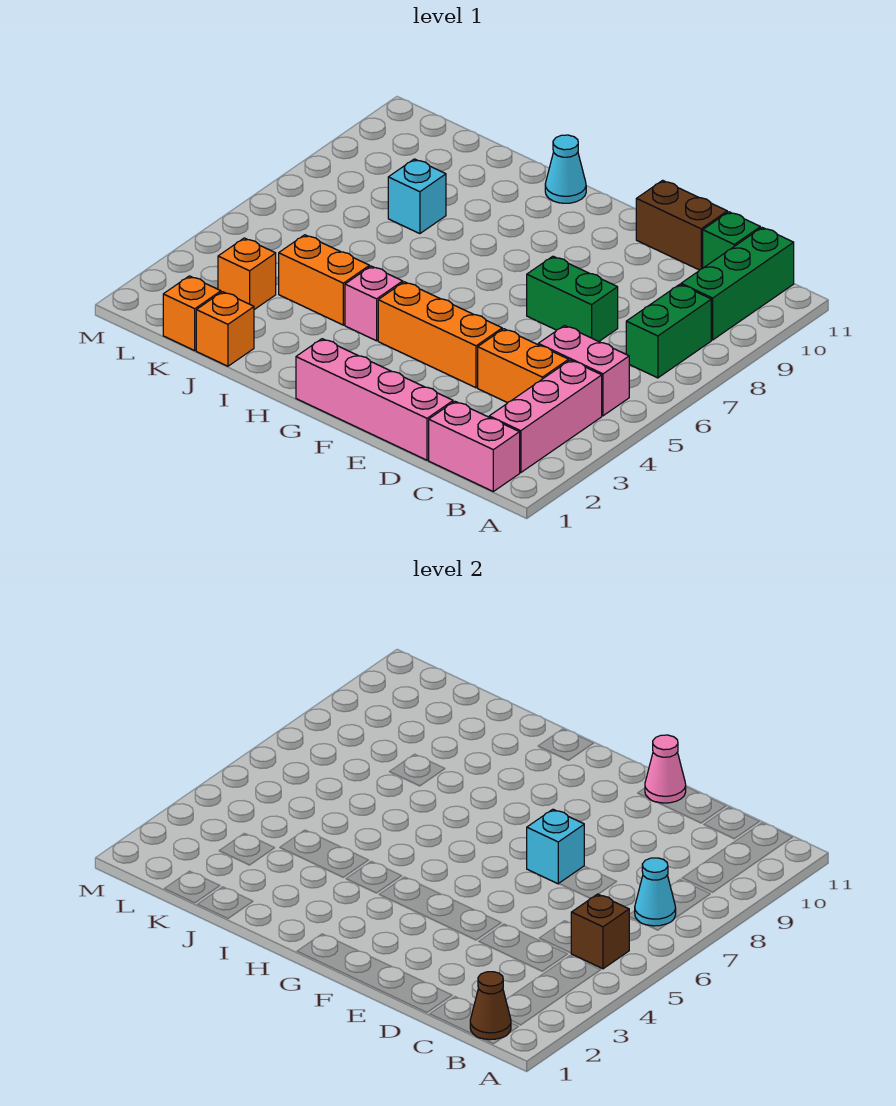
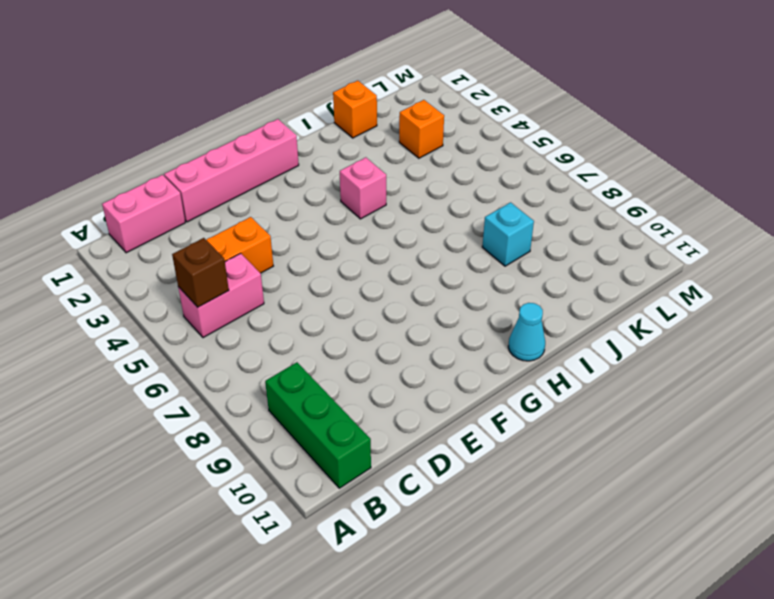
none -> pink 1x3 brick [489,360,602,473]
none -> green 1x2 brick [626,284,711,378]
none -> green 1x1 brick [703,212,760,268]

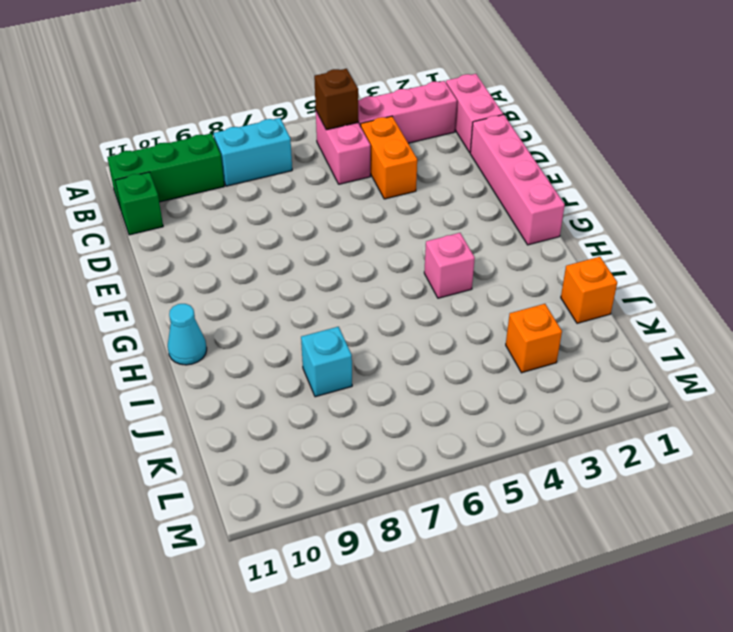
cyan 1x2 brick [214,118,292,186] -> green 1x2 brick [626,284,711,378]
none -> green 1x2 brick [527,256,618,341]
none -> brown 1x2 brick [636,180,727,270]
none -> orange 1x3 brick [378,282,502,388]

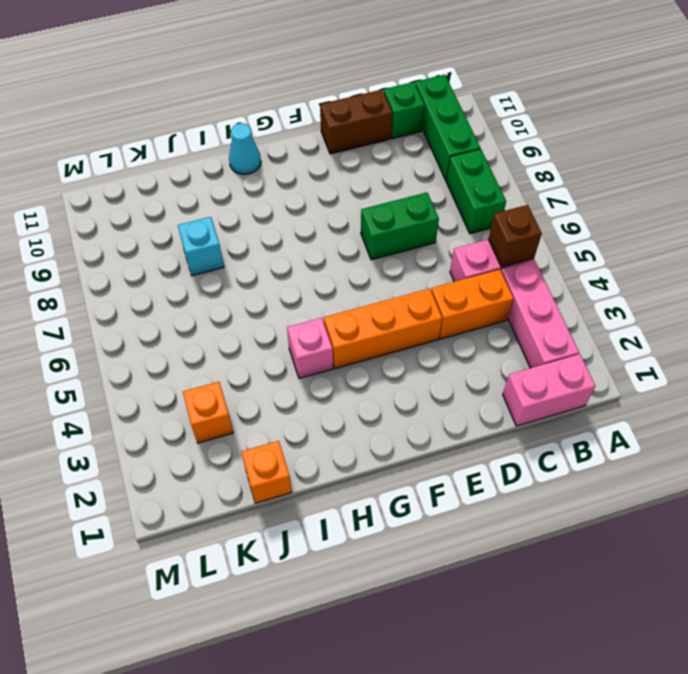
none -> pink 1x4 brick [296,339,453,460]
none -> orange 1x2 brick [279,235,370,325]
none -> orange 1x1 brick [163,276,221,351]

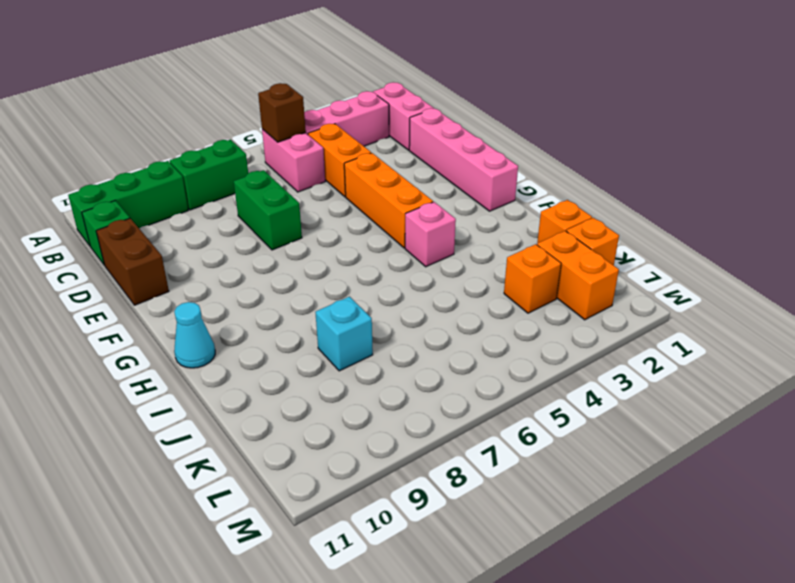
orange 1x2 brick [537,231,619,320] -> orange 1x2 brick moved to [279,235,370,325]
none -> brown 1x1 cone [470,972,511,1040]
none -> cyan 1x1 cone [635,858,676,926]
none -> cyan 1x1 brick [527,809,584,884]

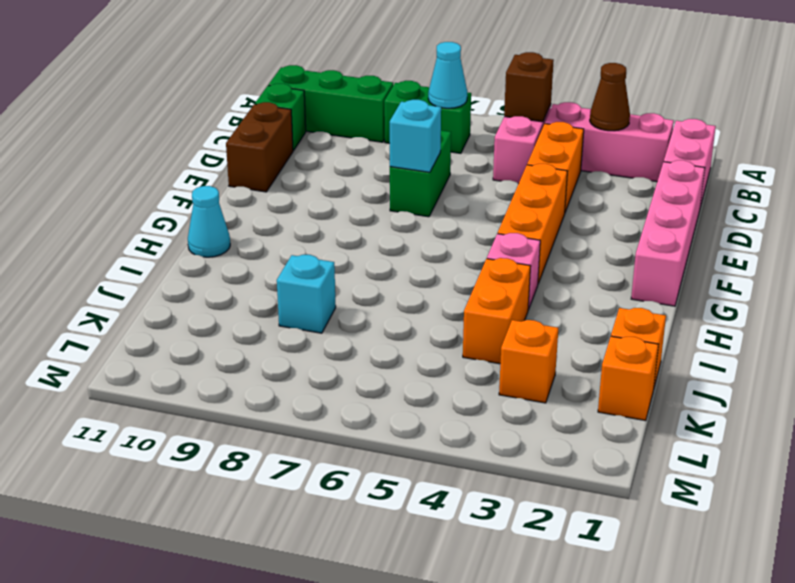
brown 1x1 cone [590,63,630,131] -> brown 1x1 cone moved to [470,972,511,1040]
none -> pink 1x1 cone [645,735,686,803]

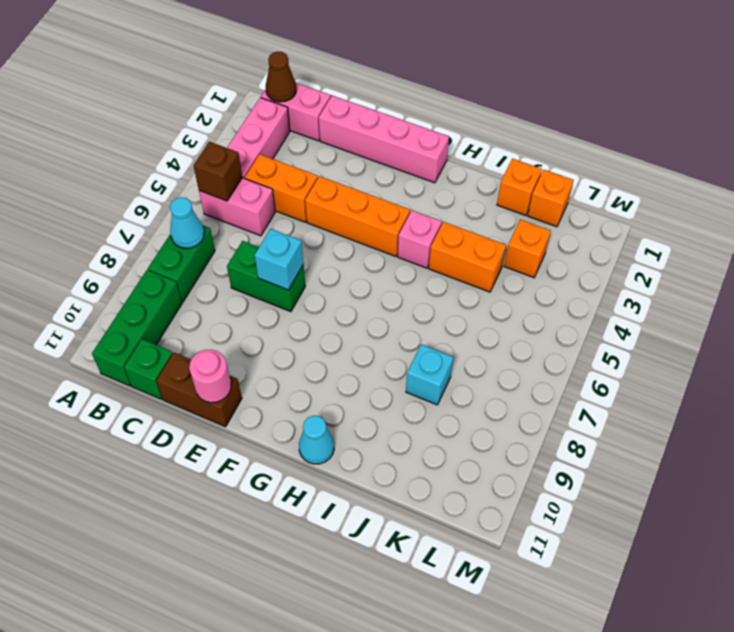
pink 1x1 round brick [189,350,231,403] -> pink 1x1 cone [645,735,686,803]

